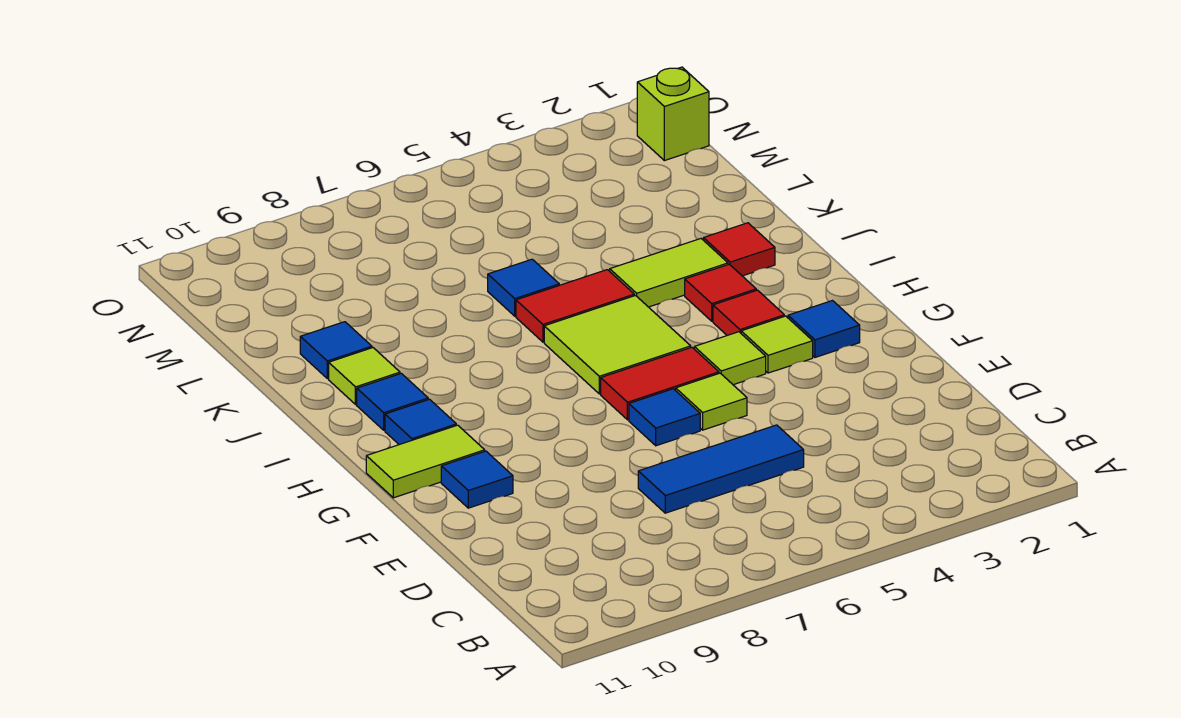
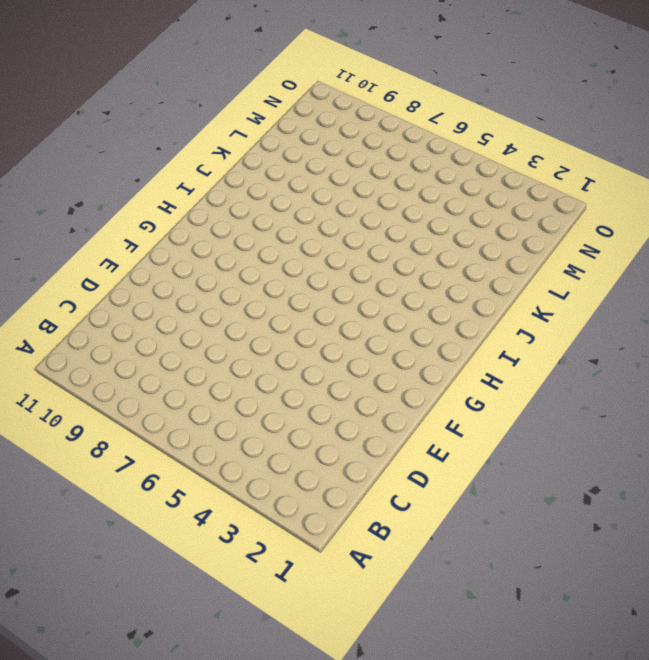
none -> blue 1x3 tile [638,425,804,513]
none -> lime 1x1 tile [676,373,747,430]
none -> blue 1x1 tile [629,389,700,446]

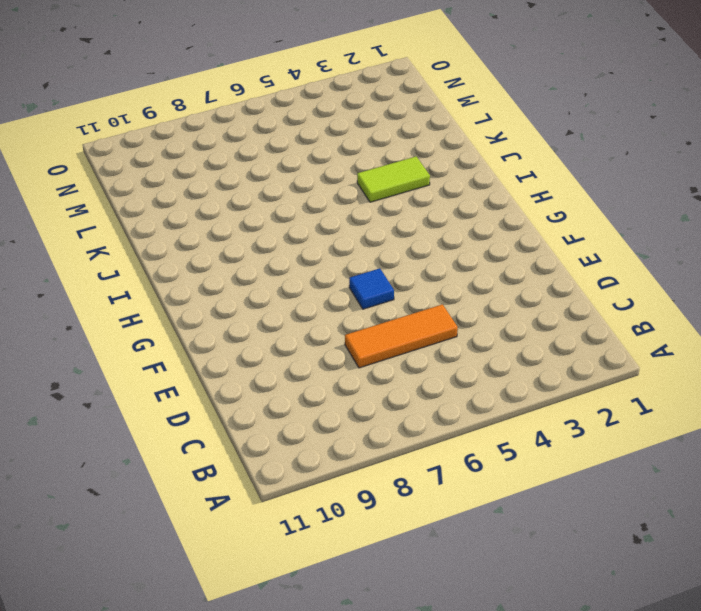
orange 1x3 tile [345,304,458,368] -> blue 1x3 tile [638,425,804,513]
none -> lime 1x1 tile [676,373,747,430]
none -> blue 1x1 tile [441,451,513,508]
none -> blue 1x1 tile [788,301,860,357]

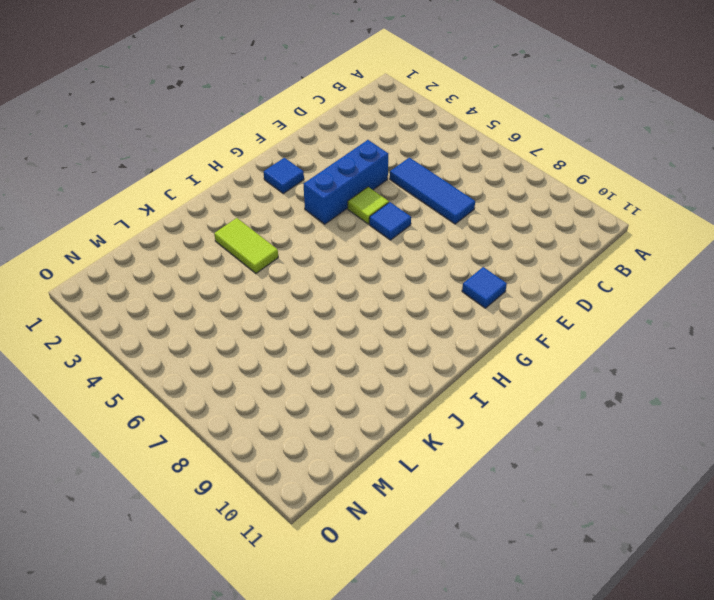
blue 1x3 brick [304,140,388,224] -> lime 1x1 tile [694,332,766,385]
none -> lime 1x1 tile [741,316,813,373]
none -> red 1x2 tile [601,347,719,420]
none -> lime 1x2 tile [366,425,485,498]

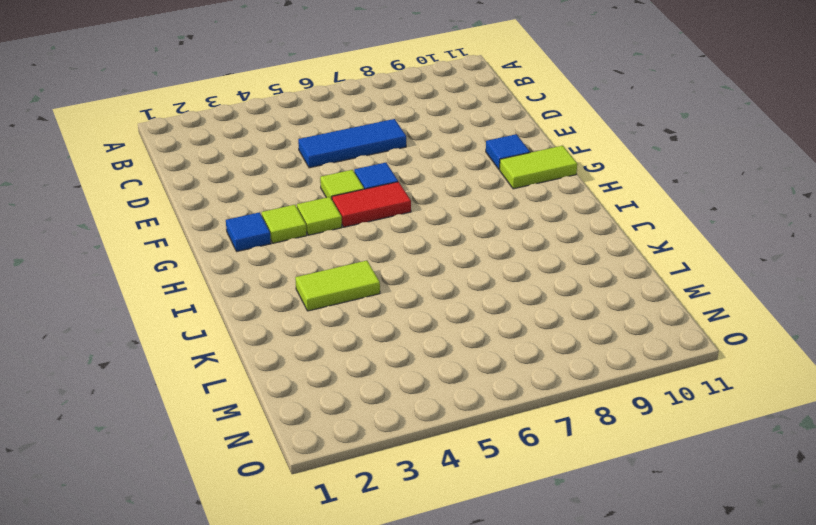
none -> red 1x1 tile [713,290,784,335]
none -> lime 2x2 tile [544,296,691,394]
none -> blue 1x1 tile [385,399,456,445]

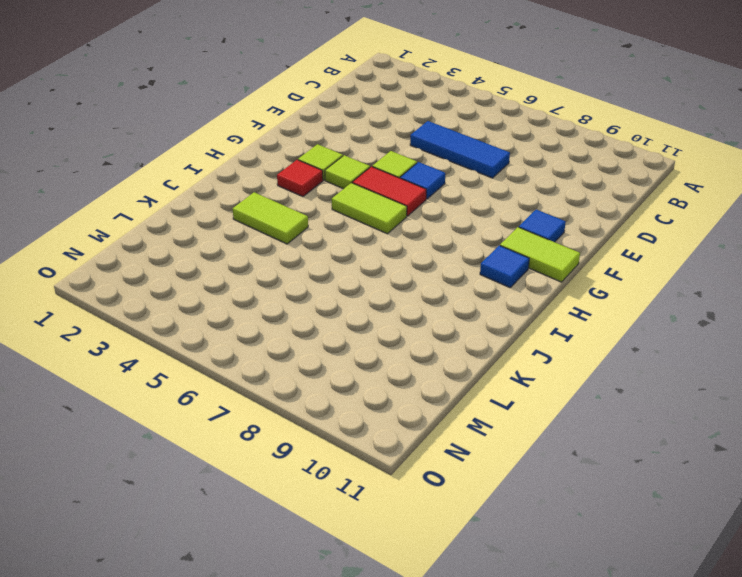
lime 1x2 tile [332,183,407,234] -> lime 2x2 tile [544,296,691,394]
none -> blue 1x1 tile [788,301,860,357]
none -> red 1x1 tile [685,264,756,321]
none -> blue 1x1 tile [357,373,428,430]

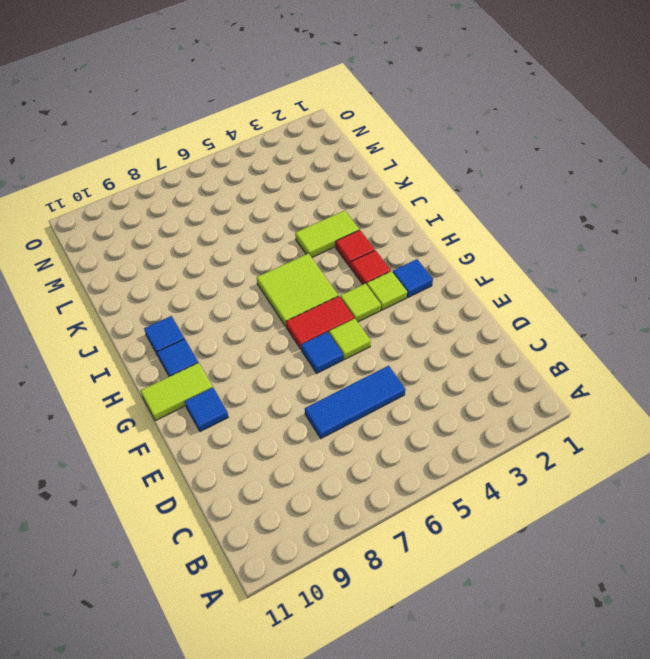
none -> red 1x1 tile [703,223,775,276]
none -> red 1x2 tile [516,270,634,342]
none -> lime 1x1 tile [329,348,400,405]

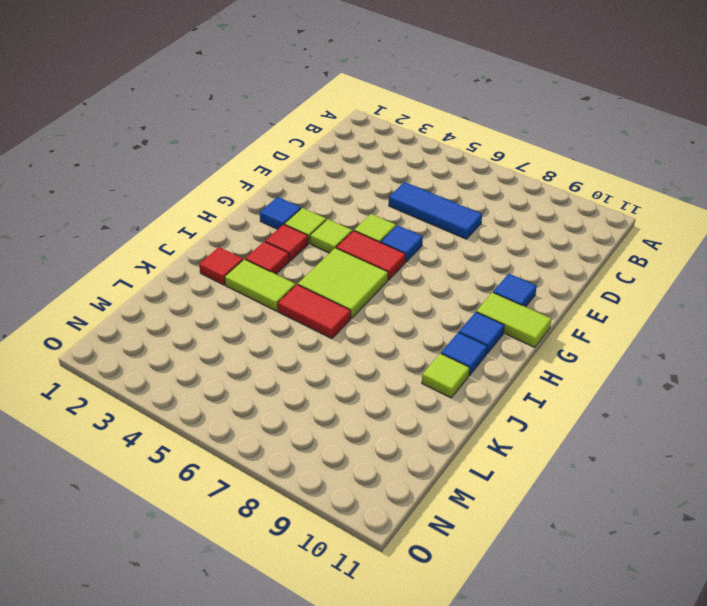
none -> blue 1x1 tile [488,259,559,316]
none -> blue 1x1 tile [300,322,372,379]
none -> lime 1x1 brick [637,67,709,161]

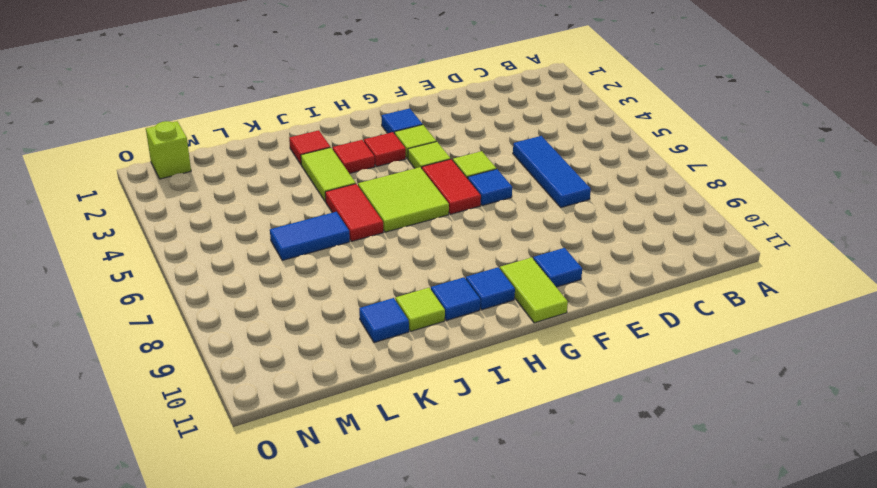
blue 1x2 tile [270,212,350,260] -> blue 1x1 tile [488,259,559,316]

